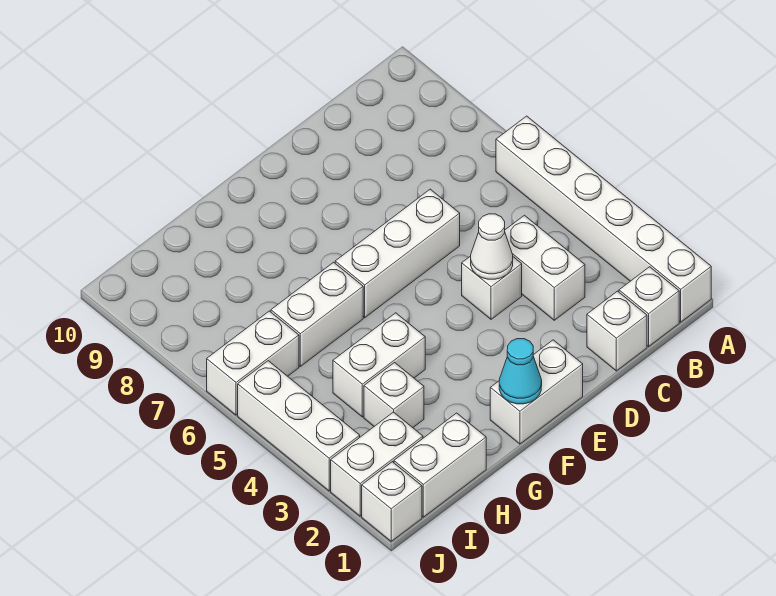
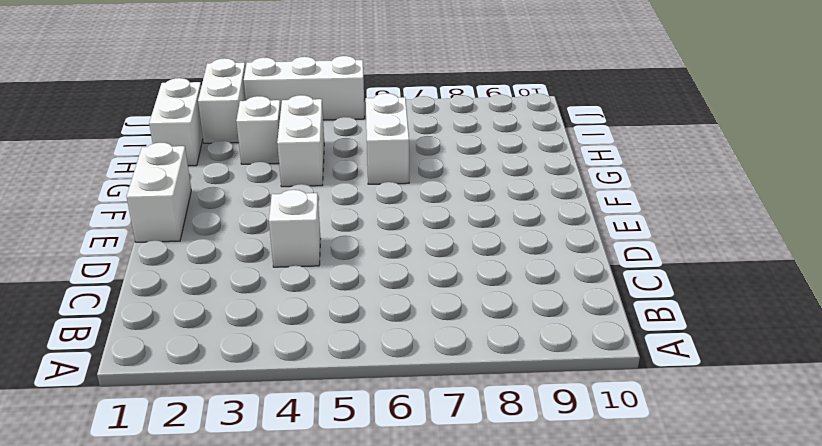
none -> white 1x6 brick [496,116,711,322]
none -> white 1x1 brick [619,267,679,346]
none -> white 1x1 brick [587,291,647,371]

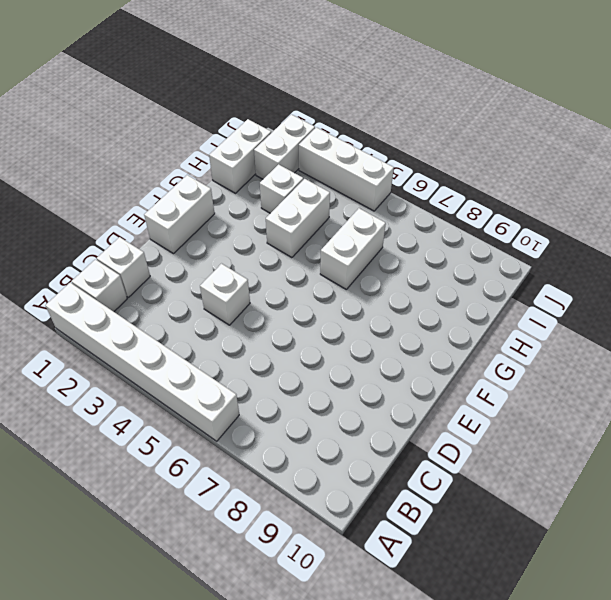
none -> white 1x2 brick [505,215,585,320]
none -> white 1x3 brick [335,189,460,318]
none -> white 1x2 brick [207,311,299,415]

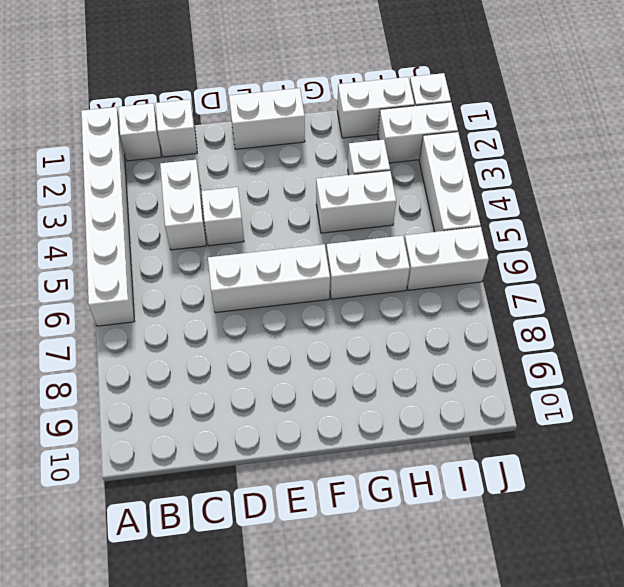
none -> white 1x1 cone [471,214,513,279]
none -> cyan 1x1 cone [499,339,542,404]

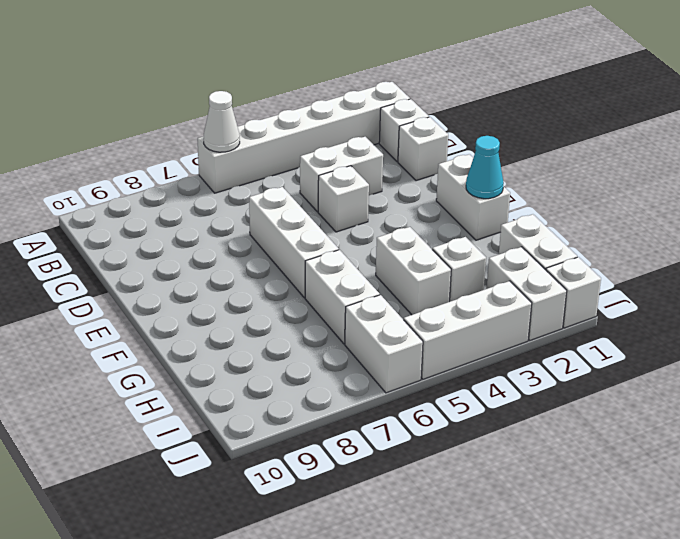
white 1x1 cone [204,91,240,152] -> white 1x1 cone moved to [471,214,513,279]

